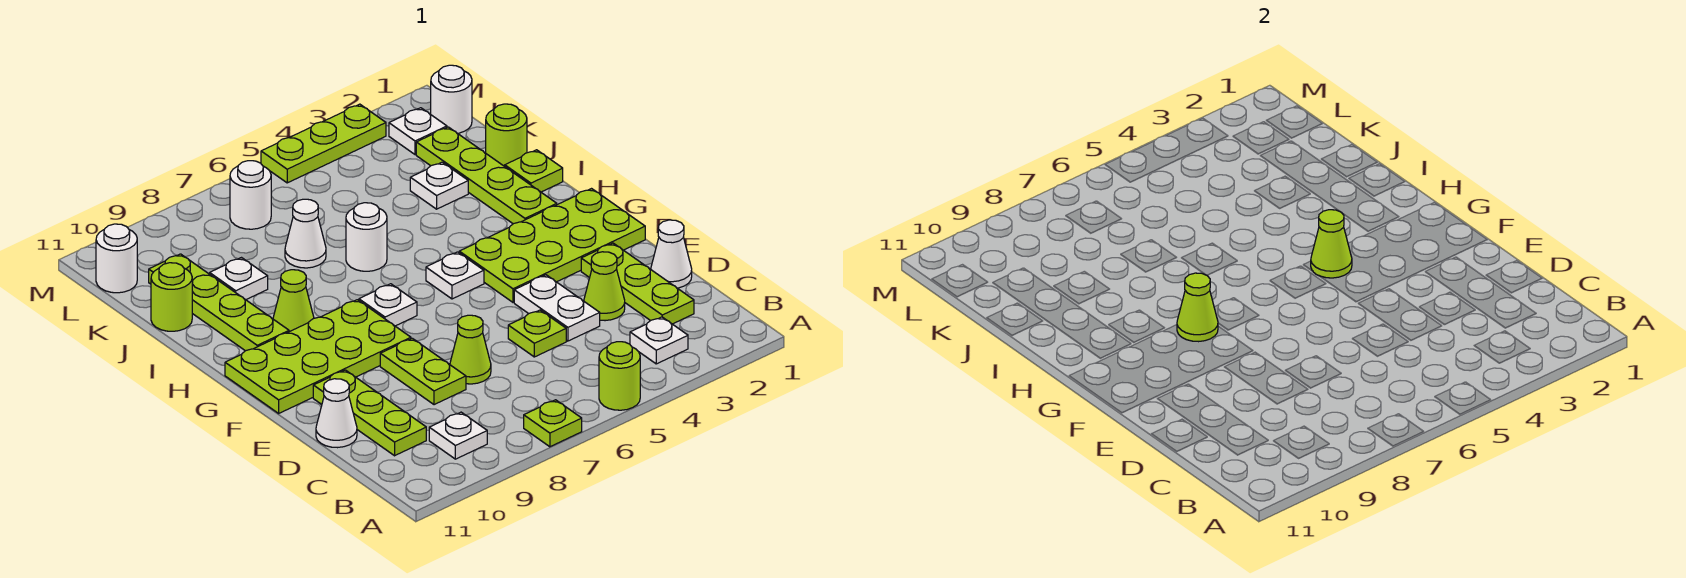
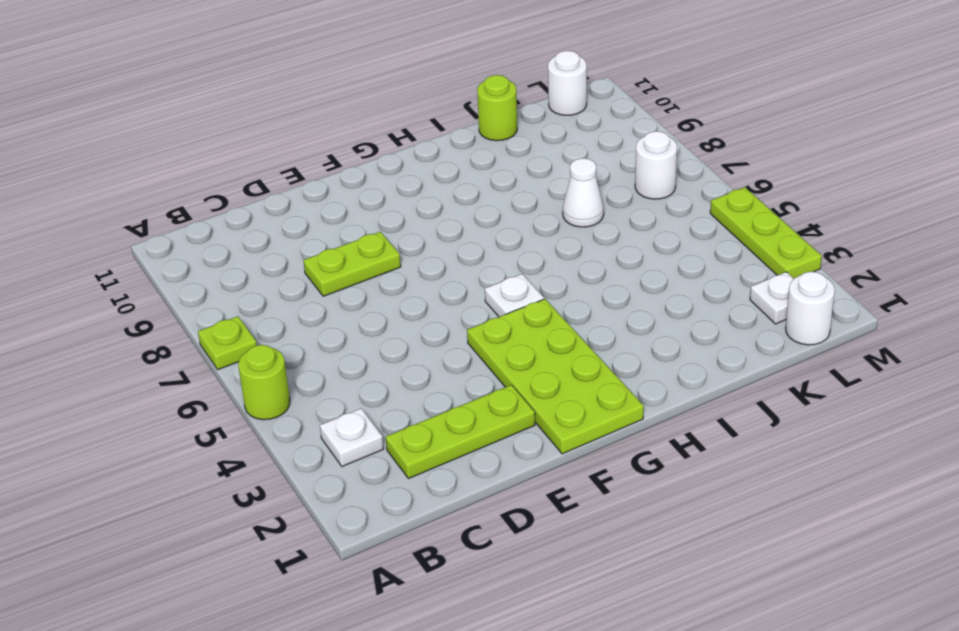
none -> white 1x1 plate [429,412,487,459]
none -> lime 1x3 plate [313,370,426,456]
none -> white 1x1 cone [651,220,692,288]
none -> lime 1x1 cone [584,252,625,321]

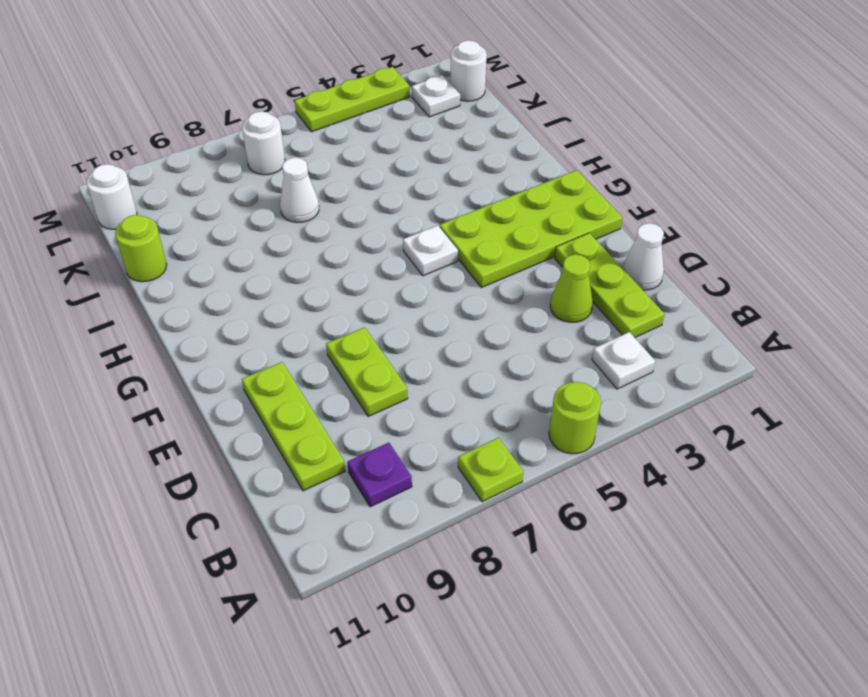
purple 1x1 plate [347,443,412,507] -> white 1x1 plate [429,412,487,459]
none -> white 1x2 plate [514,275,600,341]
none -> lime 1x1 plate [508,310,566,357]
none -> lime 1x1 cone [450,315,491,384]
none -> white 1x1 cone [316,379,357,448]

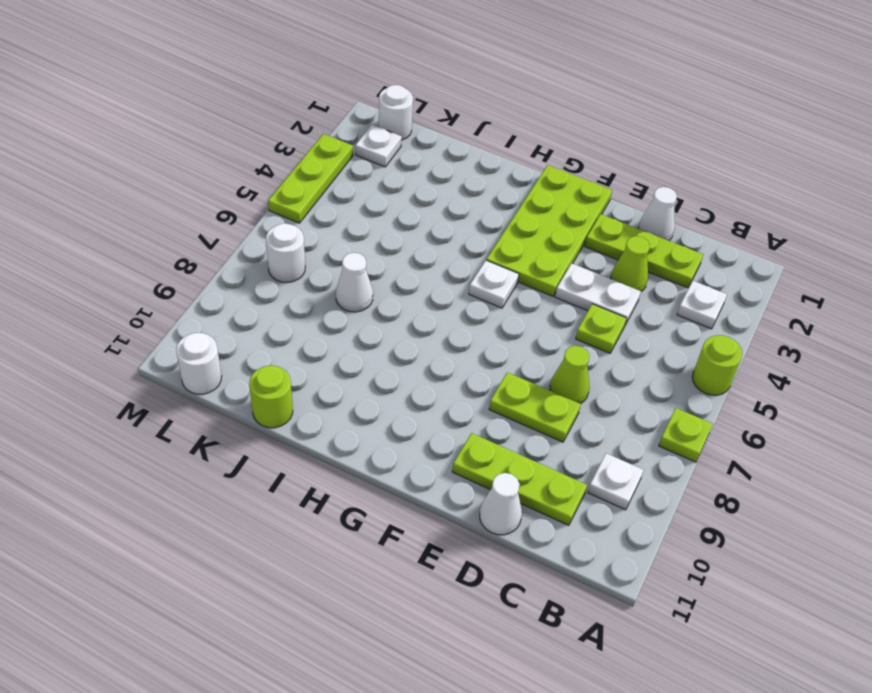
none -> lime 2x4 plate [225,300,411,413]
none -> white 1x1 plate [359,284,417,326]
none -> lime 1x4 plate [416,127,557,224]
none -> lime 1x1 cone [273,270,314,332]

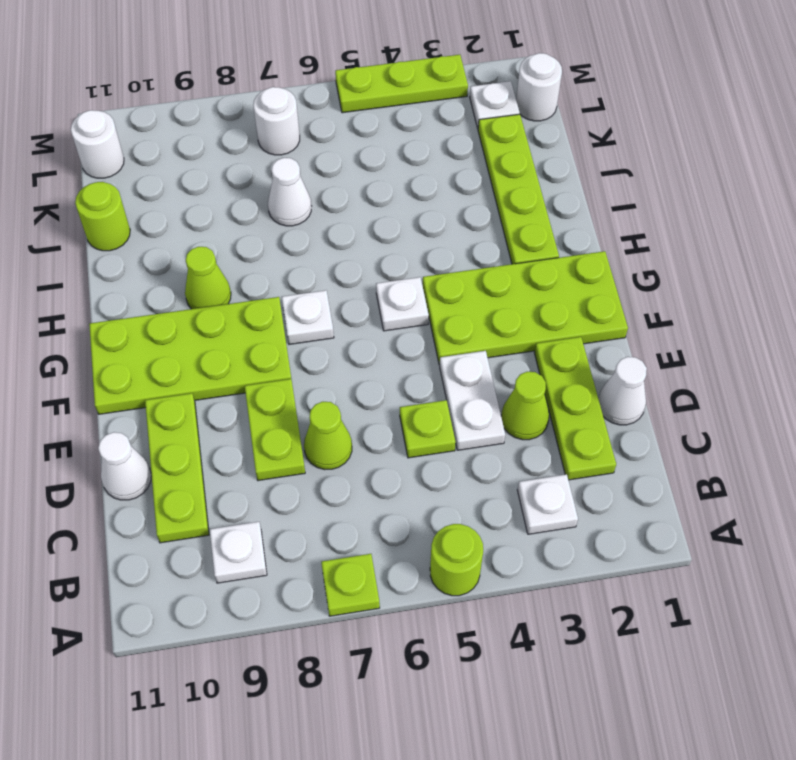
none -> lime 1x4 plate [149,254,289,351]
none -> lime 1x1 plate [505,150,563,192]
none -> white 1x1 round brick [346,203,387,271]
none -> lime 1x1 round brick [486,104,527,166]

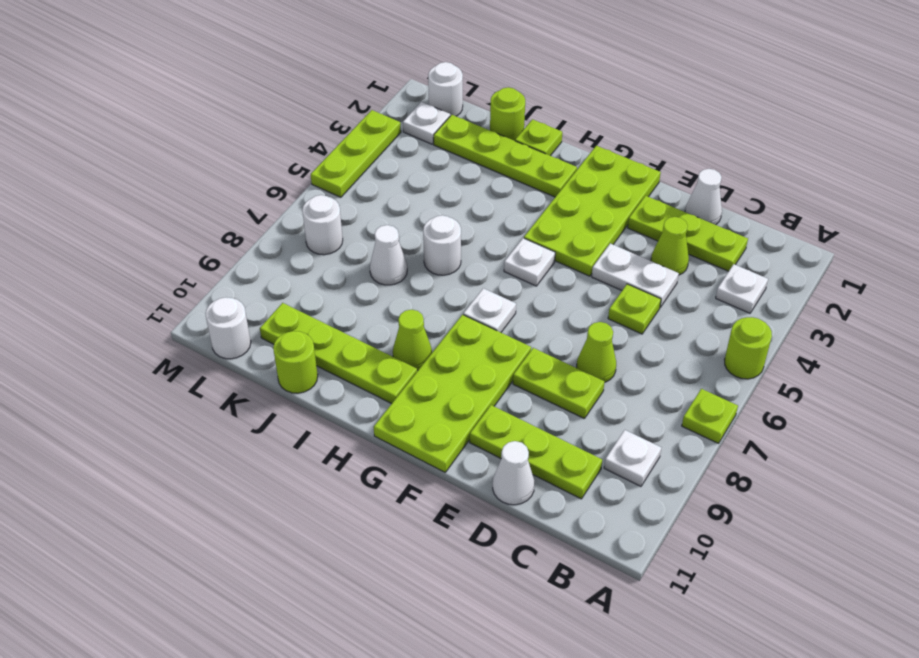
none -> white 1x1 plate [410,162,468,209]
none -> white 1x1 plate [210,258,268,300]
none -> lime 1x1 cone [1311,210,1352,278]
none -> lime 1x1 cone [1177,273,1218,342]

